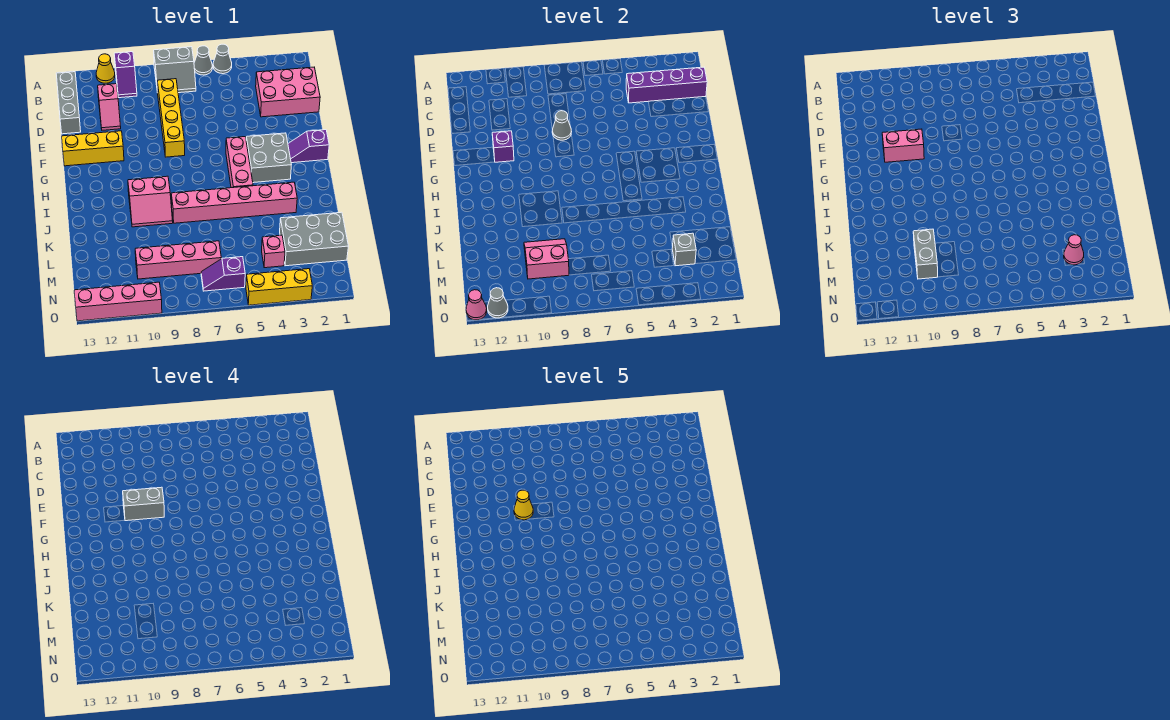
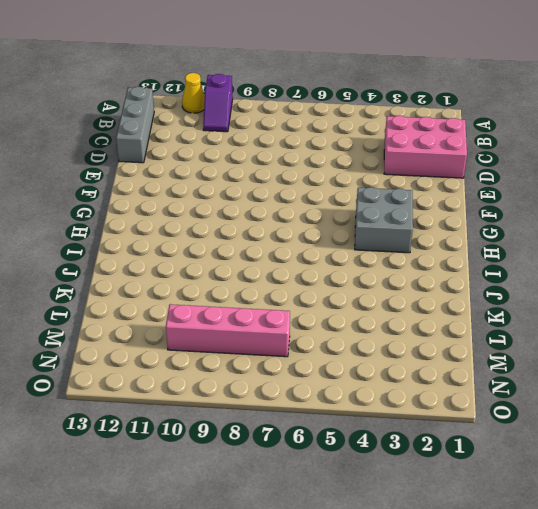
none -> grey 1x1 cone [213,44,232,74]
none -> grey 1x1 cone [194,46,212,75]
none -> grey 2x2 slope [154,47,196,93]
none -> yellow 1x4 brick [157,79,185,157]

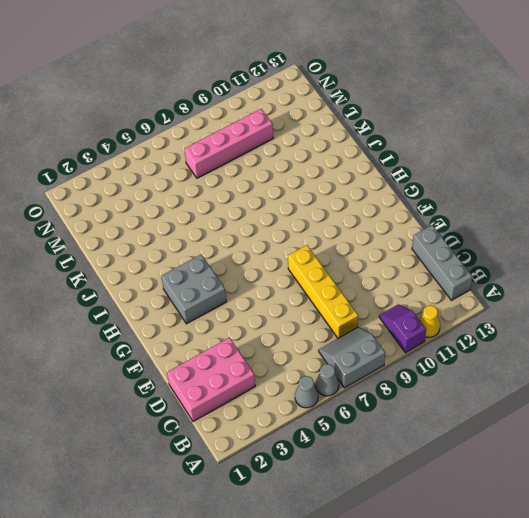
none -> pink 1x2 slope [98,84,121,130]
none -> yellow 1x3 brick [62,131,124,166]
none -> purple 1x2 slope [288,130,329,163]
none -> pink 1x3 brick [226,137,253,188]

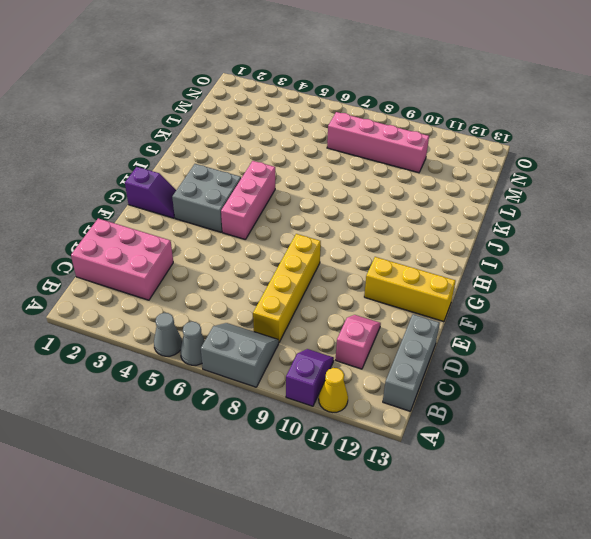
none -> pink 2x2 slope [128,176,173,227]
none -> pink 1x6 brick [171,182,297,223]
none -> grey 2x3 brick [280,212,348,266]
none -> pink 1x1 brick [262,235,285,268]

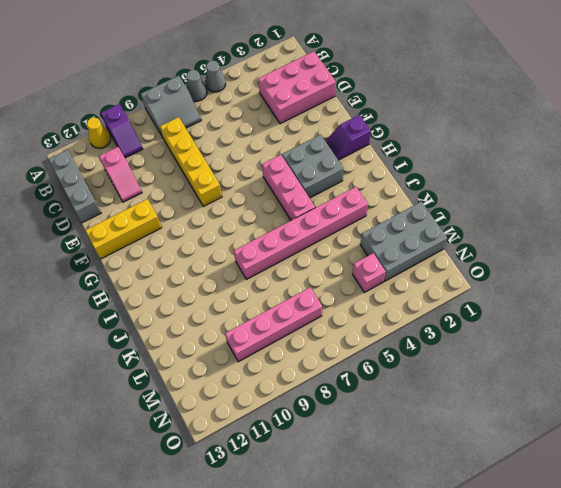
none -> pink 2x2 slope [128,176,173,227]
none -> purple 1x2 slope [201,257,245,291]
none -> yellow 1x3 brick [246,269,312,305]
none -> pink 1x4 brick [74,282,162,321]

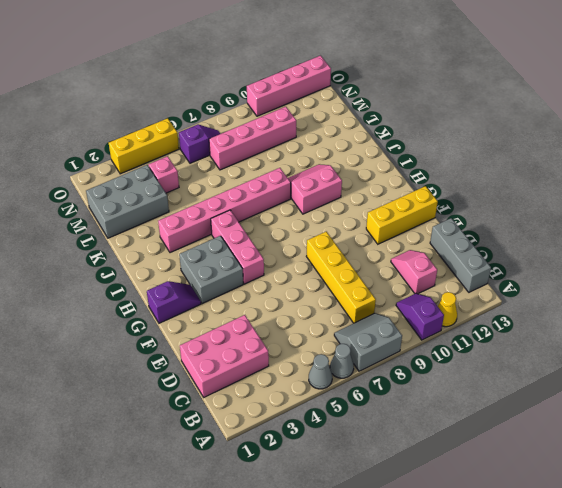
none -> purple 1x4 brick [626,67,707,103]
none -> grey 1x1 cone [552,111,571,140]
none -> purple 1x1 brick [492,131,514,162]
none -> pink 2x2 slope [524,239,569,279]

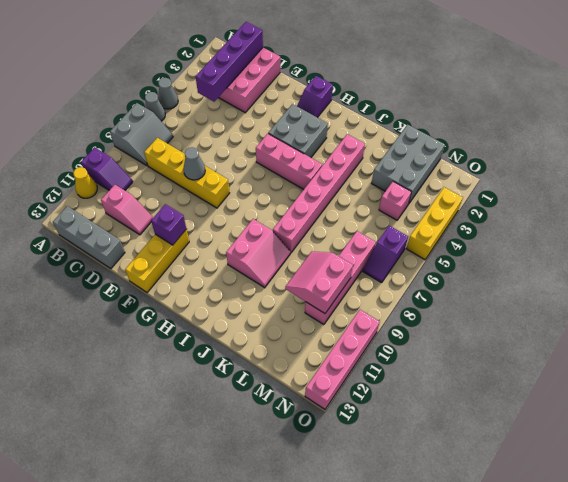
none -> grey 1x1 brick [672,233,696,266]
none -> grey 1x1 cone [488,288,508,318]
none -> pink 1x1 cone [466,290,487,320]
none -> pink 1x2 brick [882,129,924,162]

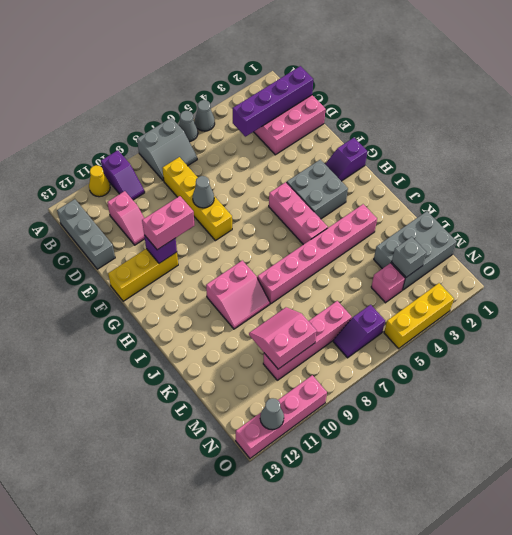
none -> pink 1x1 cone [466,290,487,320]
none -> grey 1x2 brick [913,229,938,279]
none -> pink 1x1 cone [1064,235,1084,265]
none -> grey 1x2 brick [123,487,164,521]

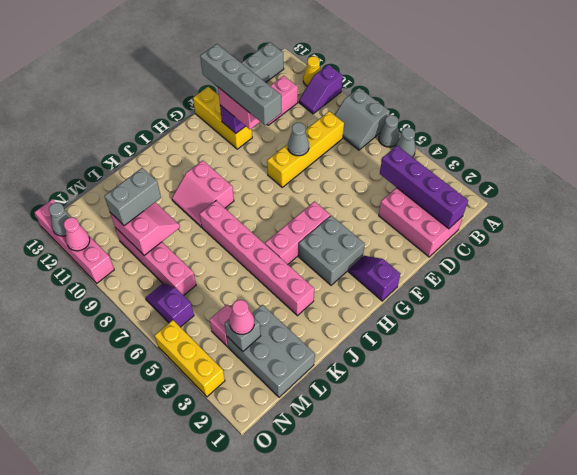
grey 1x4 brick [200,44,281,125] -> grey 1x2 brick [123,487,164,521]
pink 1x1 cone [64,218,90,251] -> pink 1x1 cone moved to [466,290,487,320]
none -> yellow 1x1 cone [514,490,533,520]

